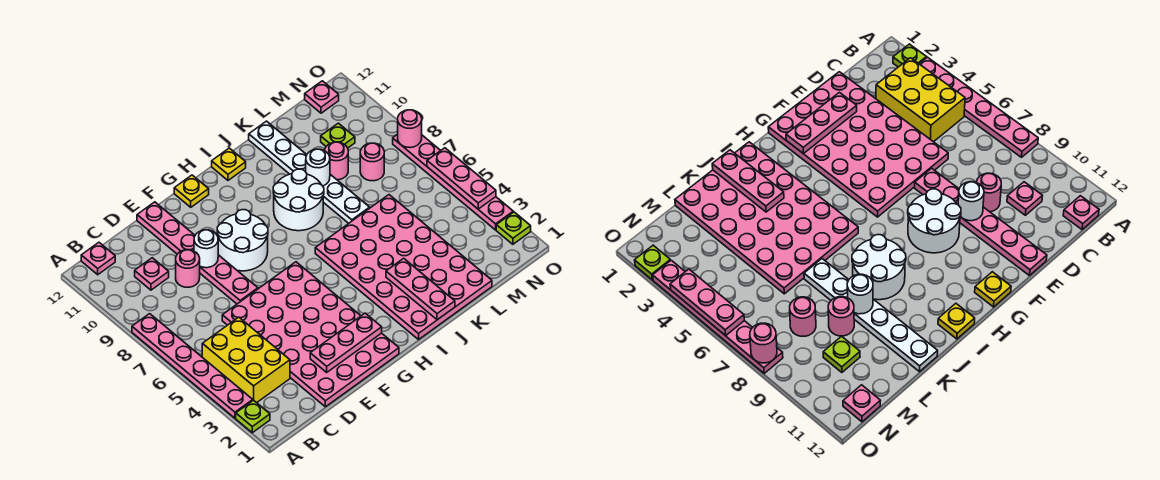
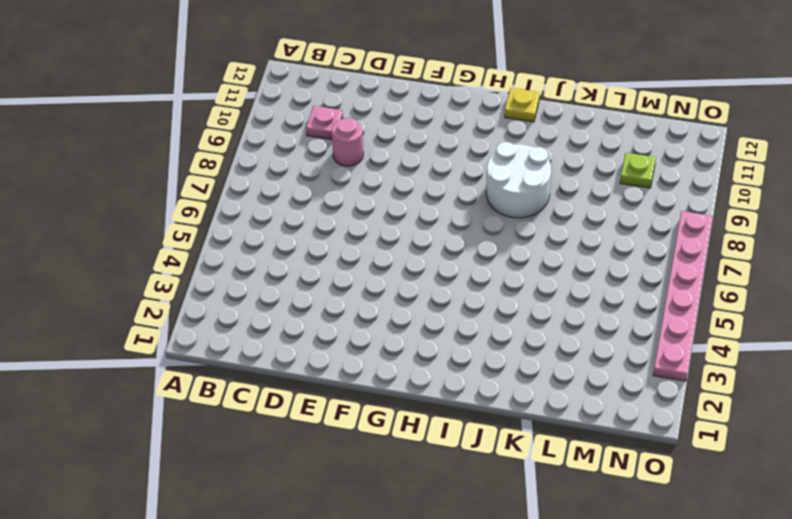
none -> lime 1x1 plate [236,400,270,433]
none -> pink 1x6 plate [132,314,253,418]
none -> yellow 2x3 brick [202,317,290,403]

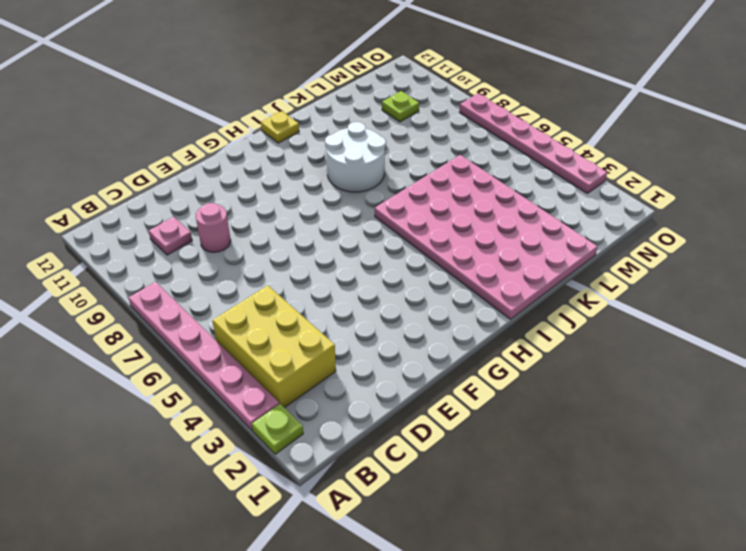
none -> pink 1x1 plate [81,242,115,275]
none -> pink 4x6 plate [222,262,399,407]
none -> pink 1x6 plate [137,202,258,304]

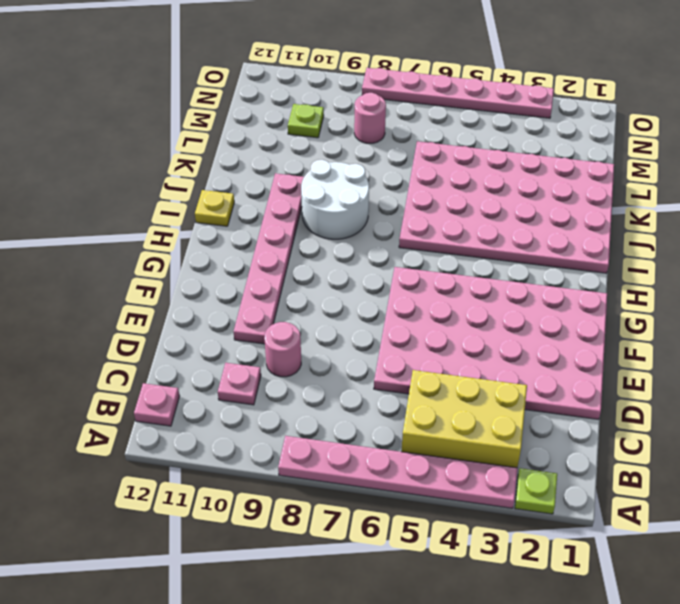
pink 1x6 plate [234,173,304,344] -> pink 1x6 plate turned to [137,202,258,304]
none -> white 2x2 round brick [217,210,268,271]
none -> yellow 1x1 plate [174,175,209,207]
none -> white 1x6 plate [249,121,370,223]

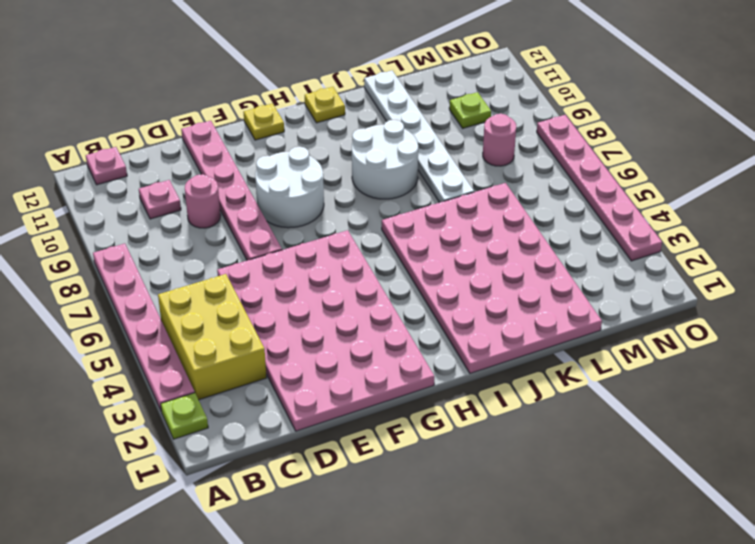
none -> pink 1x1 round brick [325,142,348,180]
none -> pink 1x1 plate [305,81,339,113]
none -> lime 1x1 plate [496,212,531,244]

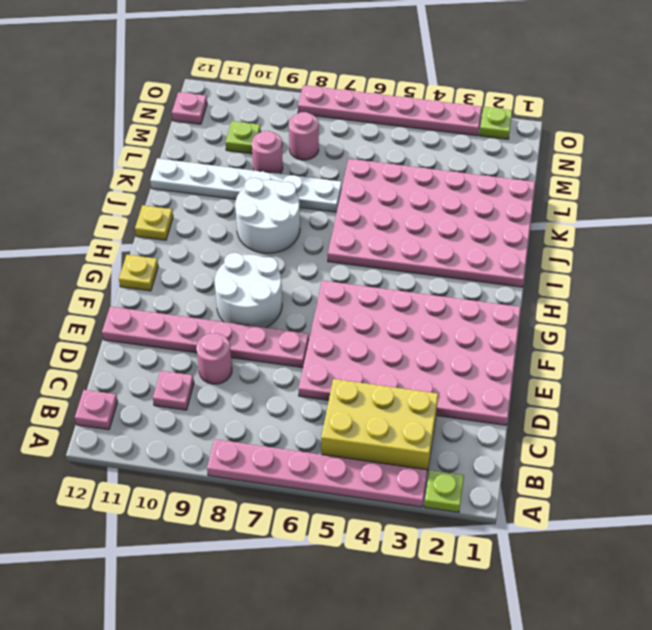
none -> pink 1x3 plate [310,313,382,372]
none -> white 1x1 round brick [194,230,218,268]
none -> pink 1x3 plate [386,258,455,320]

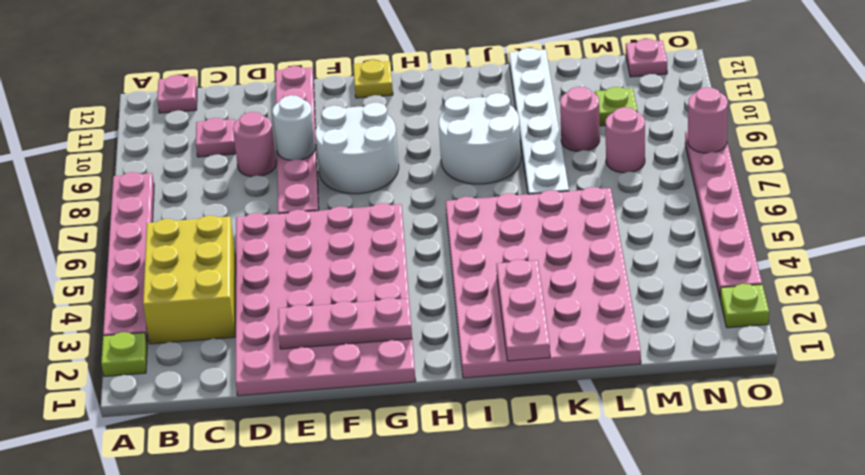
none -> yellow 1x1 plate [212,148,246,180]
none -> white 1x1 round brick [306,149,330,186]
none -> pink 1x3 plate [427,148,496,209]

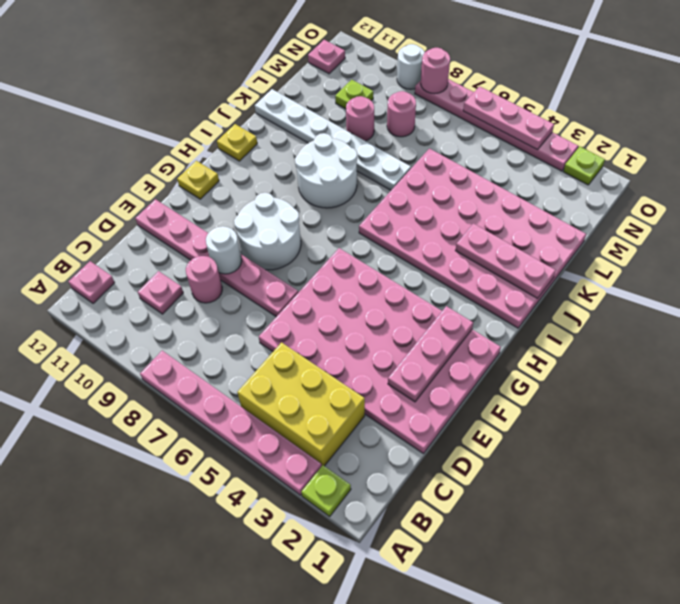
white 1x1 round brick [397,44,425,89] -> white 1x1 round brick moved to [306,149,330,186]

